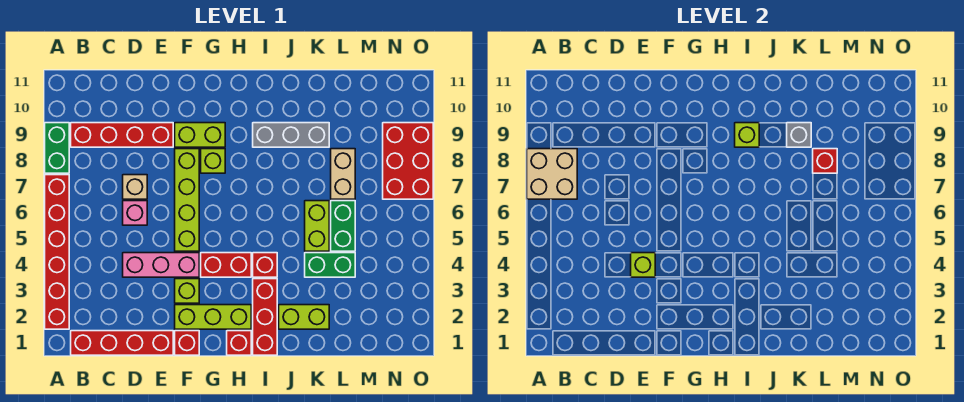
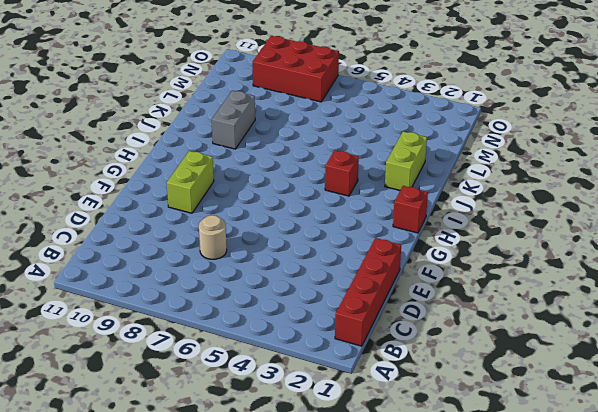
tan 1x1 round brick [199,215,227,259] -> tan 1x1 brick [123,175,147,199]
grey 1x2 brick [212,90,255,149] -> grey 1x3 brick [253,123,329,147]
none -> red 1x6 brick [45,175,69,329]
none -> green 1x2 brick [45,123,69,173]
none -> red 1x4 brick [71,123,173,147]

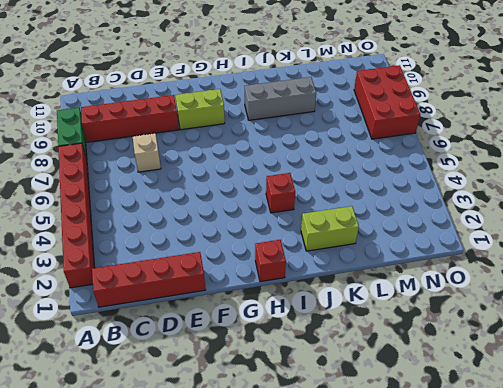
none -> pink 1x3 brick [123,253,199,277]
none -> pink 1x1 brick [123,201,147,225]
none -> red 1x1 brick [175,331,199,355]

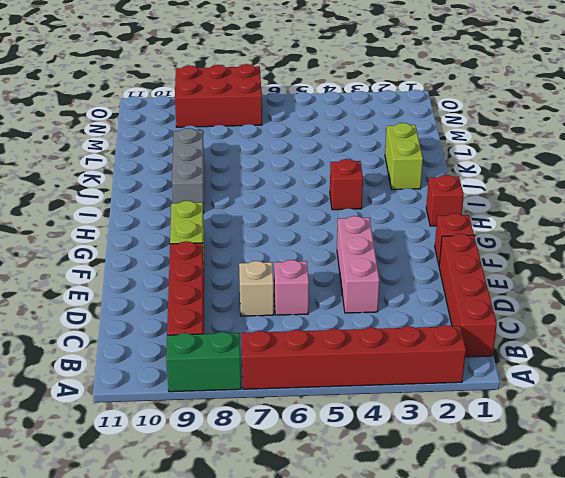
none -> lime 1x3 brick [175,305,251,329]
none -> lime 1x1 brick [175,279,199,303]
none -> lime 1x4 brick [175,149,199,251]

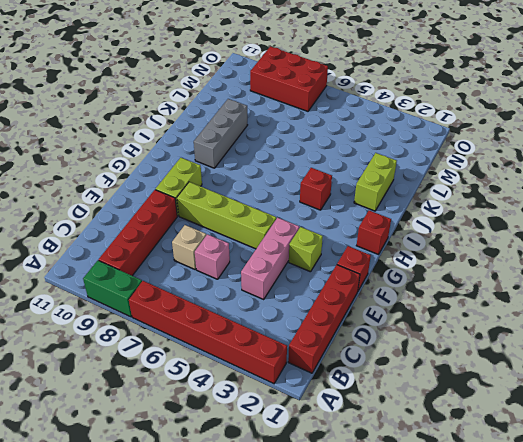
none -> lime 1x3 brick [175,305,251,329]
none -> red 1x2 brick [201,253,251,277]
none -> lime 1x1 brick [201,149,225,173]

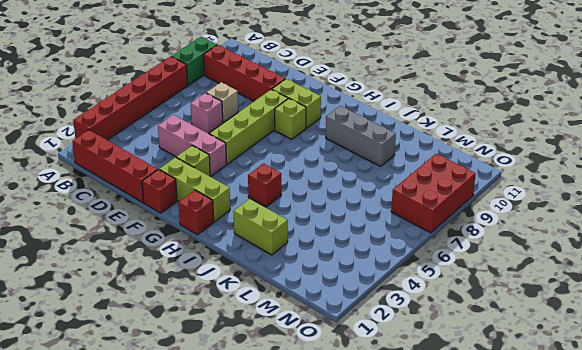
none -> red 1x2 brick [201,253,251,277]
none -> red 1x3 brick [253,279,277,355]
none -> green 1x2 brick [305,253,355,277]

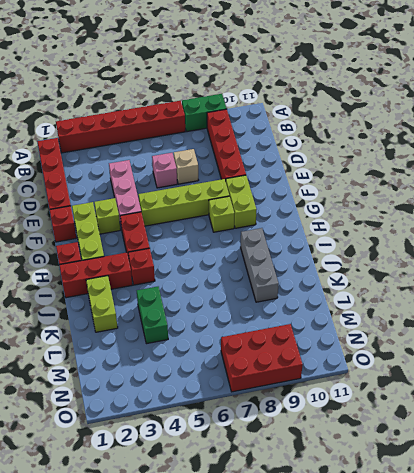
none -> lime 1x2 brick [305,201,329,251]
none -> green 1x2 brick [331,201,355,251]
none -> tan 1x2 brick [331,149,355,199]

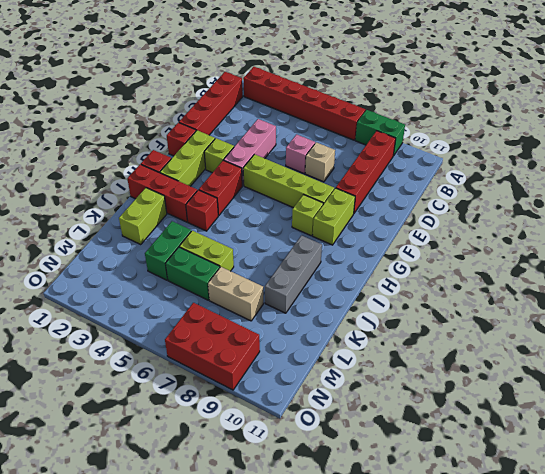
none -> tan 2x2 brick [527,149,577,199]
none -> lime 1x1 brick [631,253,655,277]
none -> lime 1x1 brick [735,123,759,147]

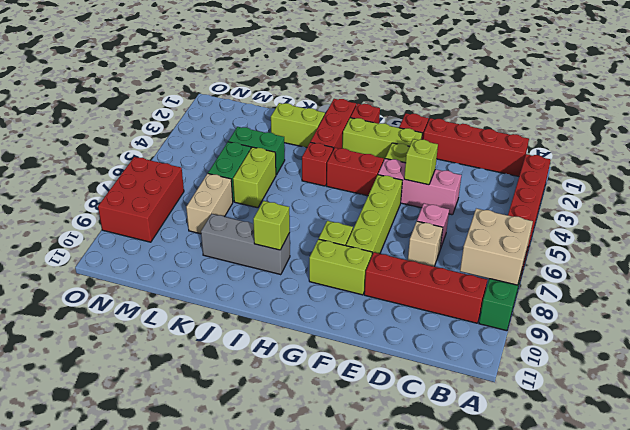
none -> grey 1x1 brick [787,123,811,147]
none -> red 1x1 brick [813,149,837,173]

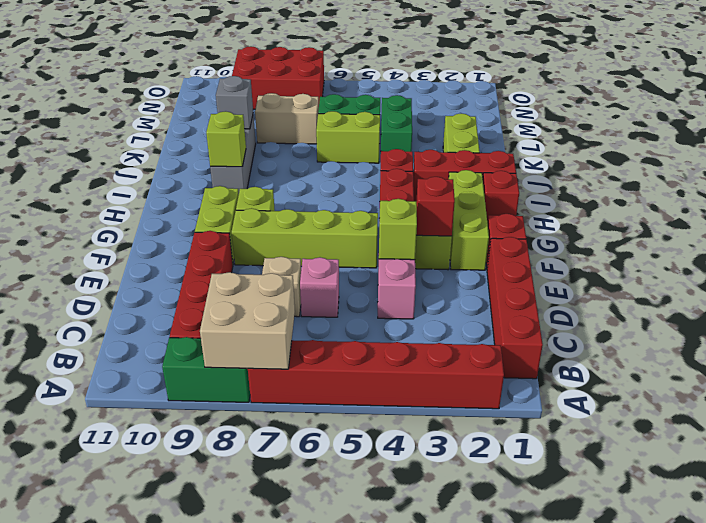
red 1x1 brick [416,177,455,236] -> red 1x1 brick moved to [813,149,837,173]

